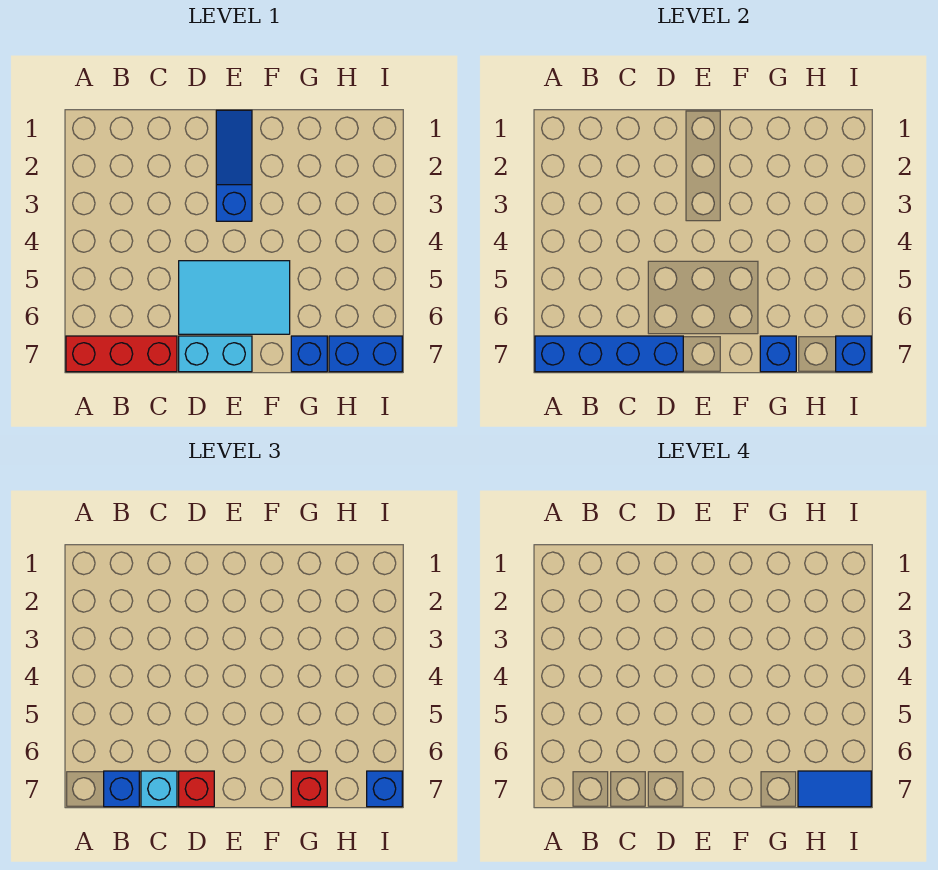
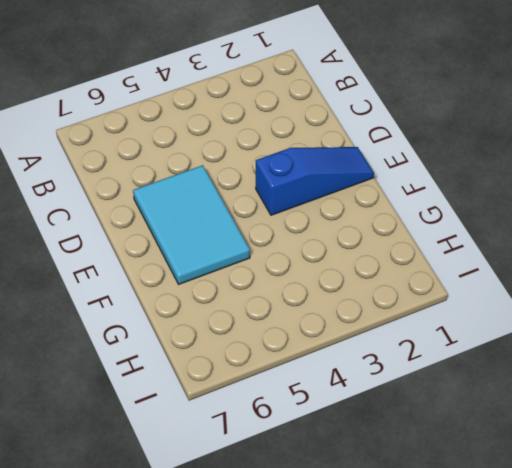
none -> red 1x3 brick [66,336,177,372]
none -> cyan 1x2 brick [179,336,252,372]
none -> blue 1x1 brick [291,336,327,372]

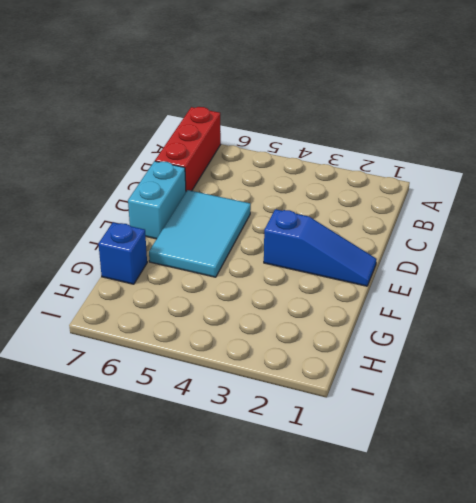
none -> blue 1x2 brick [329,336,402,372]
none -> blue 1x4 brick [535,336,683,372]
none -> blue 1x1 brick [760,336,796,372]

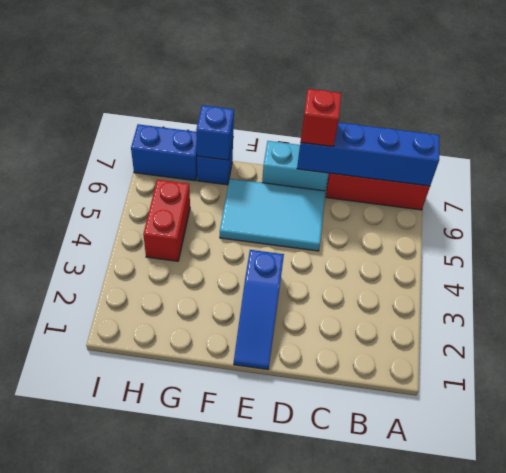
red 1x2 brick [143,179,190,261] -> none
none -> blue 1x1 brick [836,336,871,372]
none -> blue 1x1 brick [104,771,139,807]
none -> cyan 1x1 brick [141,771,177,807]

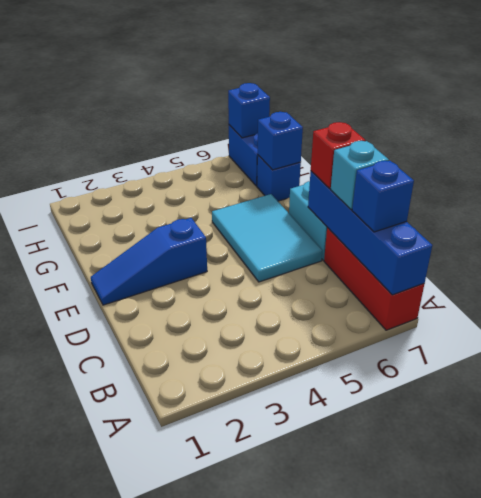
none -> red 1x1 brick [291,771,327,807]
none -> blue 1x1 brick [367,771,402,807]
none -> blue 1x2 tile [798,771,871,807]

